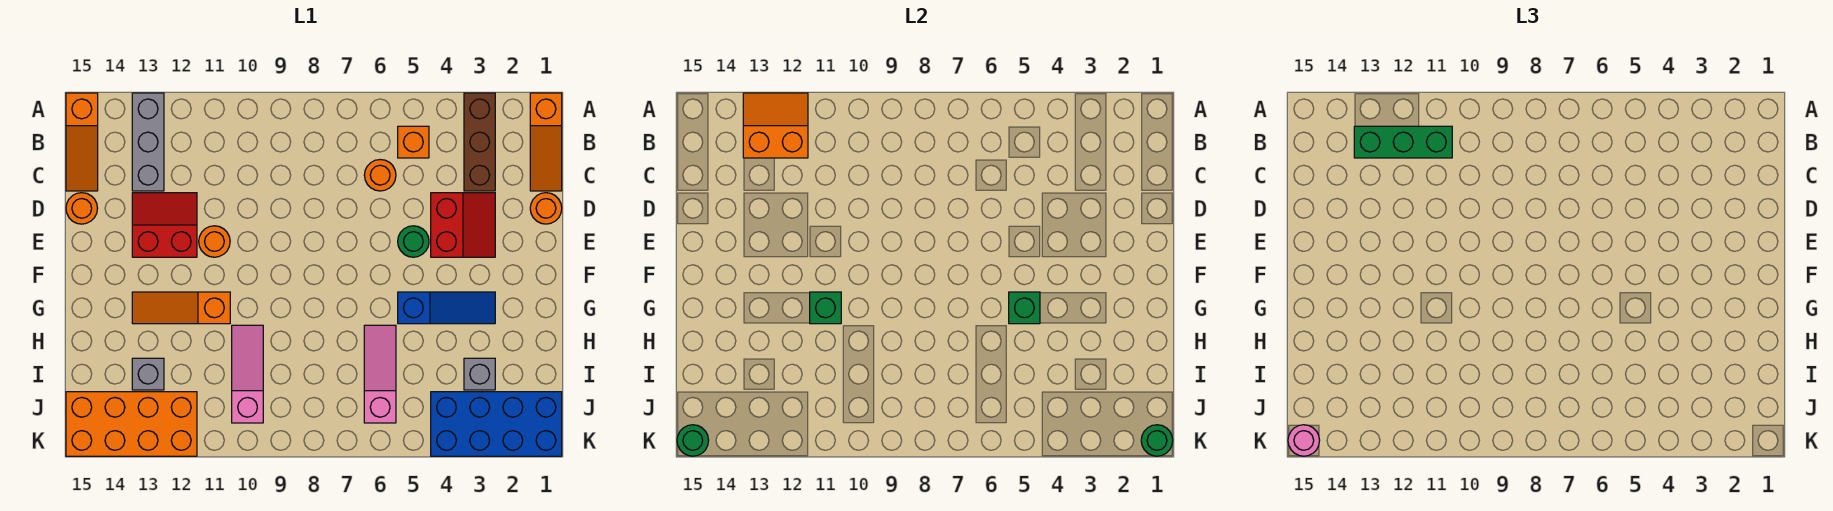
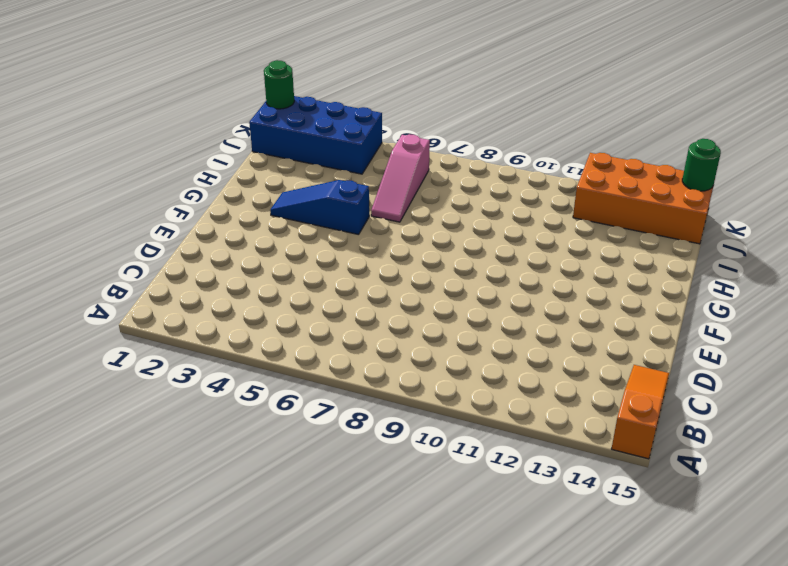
none -> orange 1x3 slope [530,93,562,191]
none -> brown 1x3 brick [464,93,495,191]
none -> grey 1x3 brick [132,93,164,191]

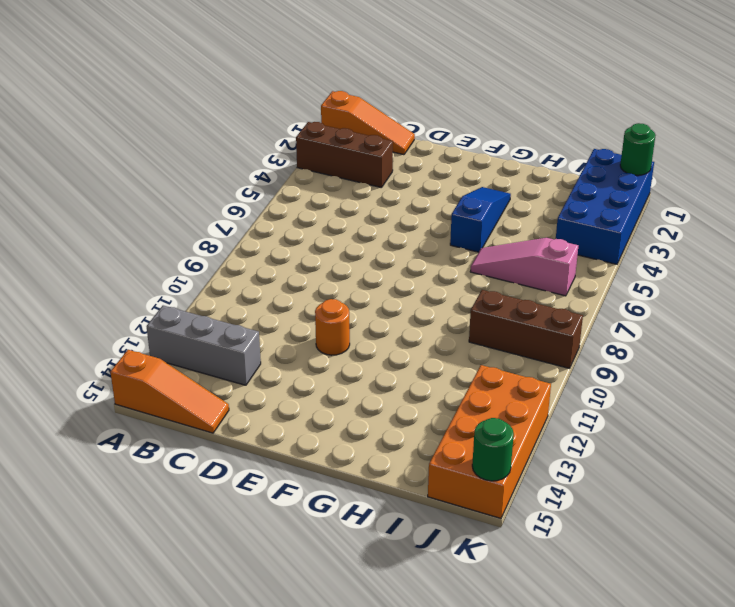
brown 1x3 brick [469,290,583,368] -> none
none -> orange 1x1 brick [398,126,429,158]
none -> orange 1x1 round brick [364,160,396,191]
none -> orange 1x1 round brick [530,193,562,224]

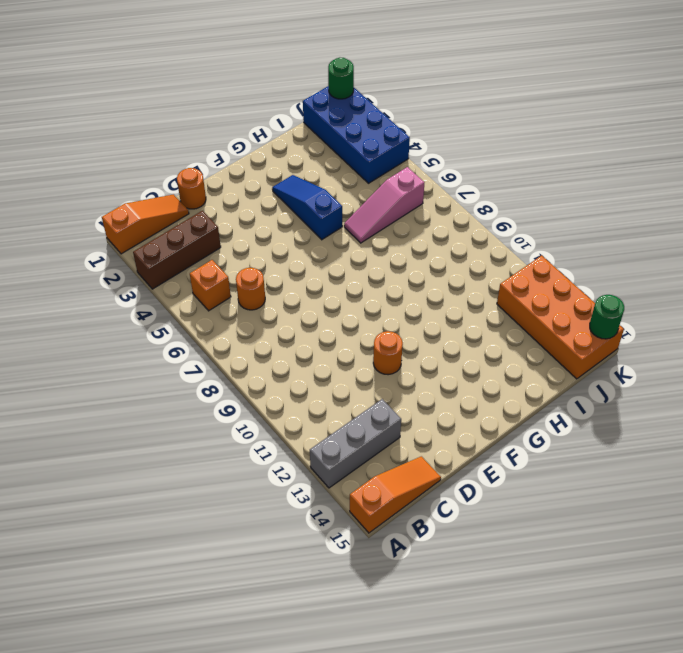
none -> red 2x2 slope [431,193,495,257]
none -> red 2x2 slope [132,193,197,257]
none -> orange 1x1 round brick [66,193,98,224]

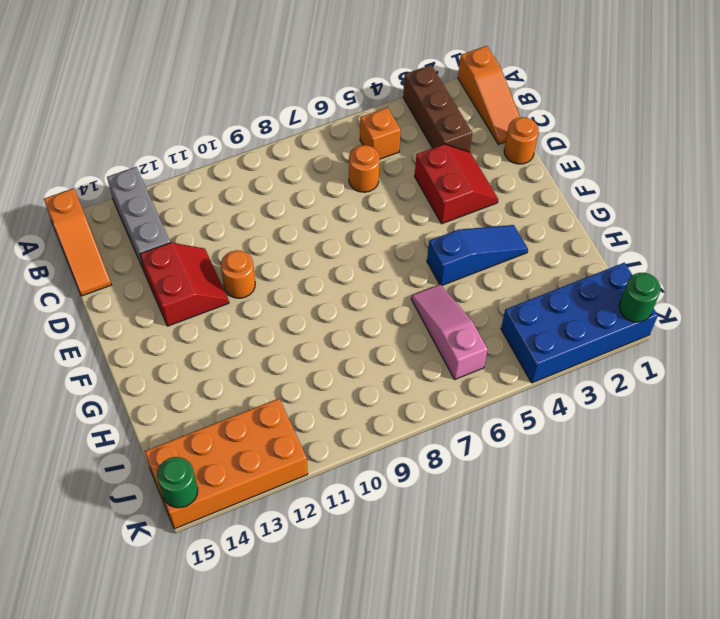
red 2x2 slope [140,243,229,326] -> red 2x2 slope turned to [132,193,197,257]
none -> orange 1x1 round brick [66,193,98,224]
none -> green 1x1 round brick [398,226,429,257]
none -> orange 1x3 slope [132,292,230,324]

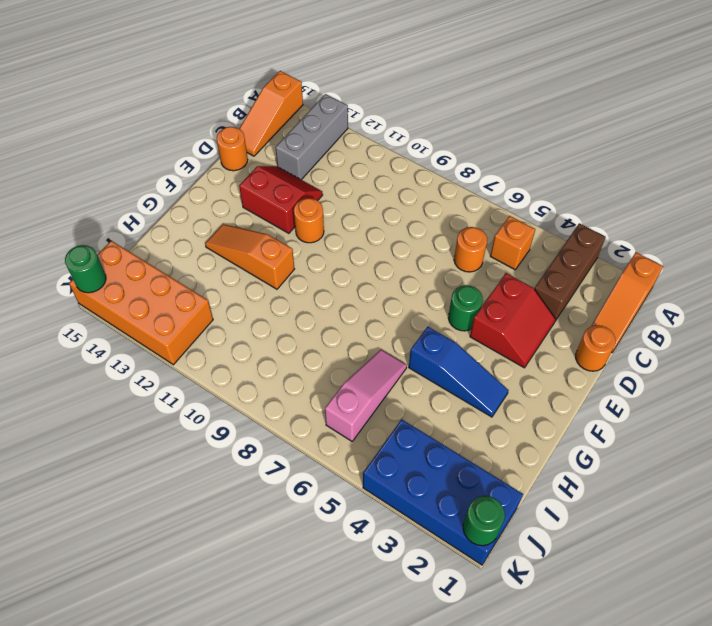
none -> pink 1x3 slope [232,325,263,423]
none -> grey 1x1 brick [464,358,495,390]
none -> grey 1x1 brick [132,358,164,390]

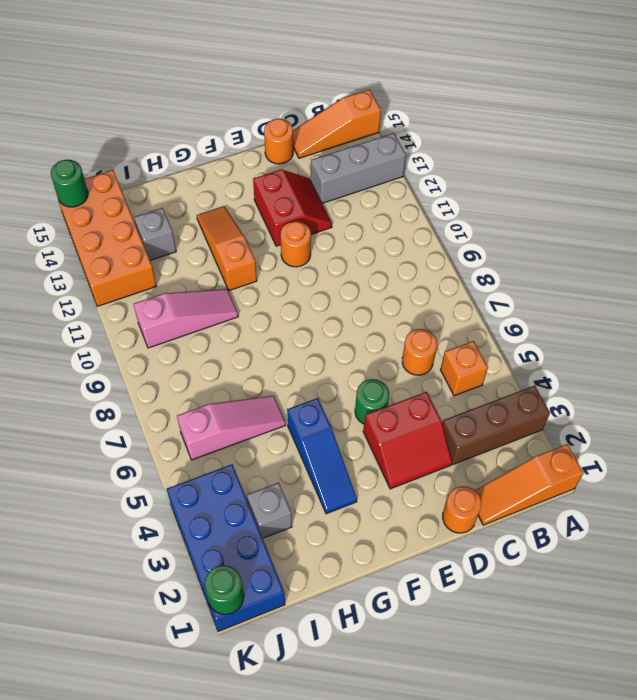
none -> orange 2x2 slope [743,93,808,158]
none -> green 1x1 brick [1009,292,1040,324]
none -> green 1x1 brick [810,292,841,324]

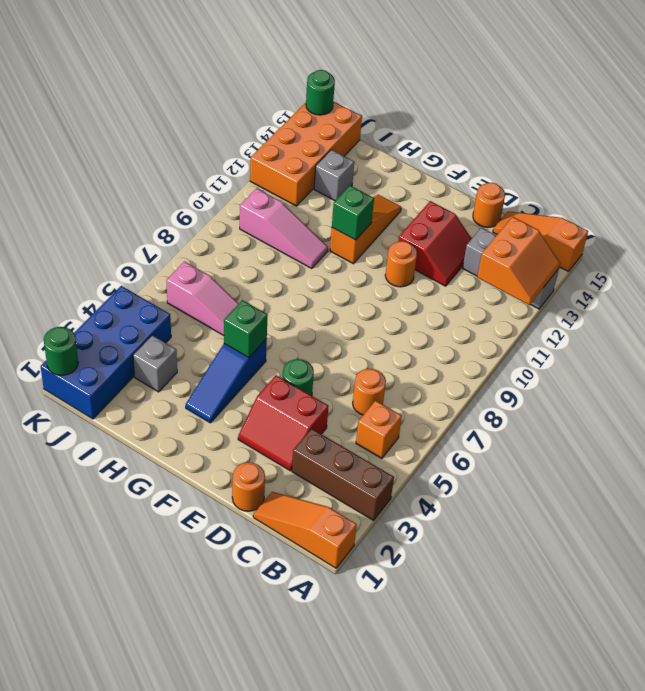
none -> green 1x3 brick [1354,126,1452,158]
none -> pink 1x1 round brick [1288,425,1320,456]

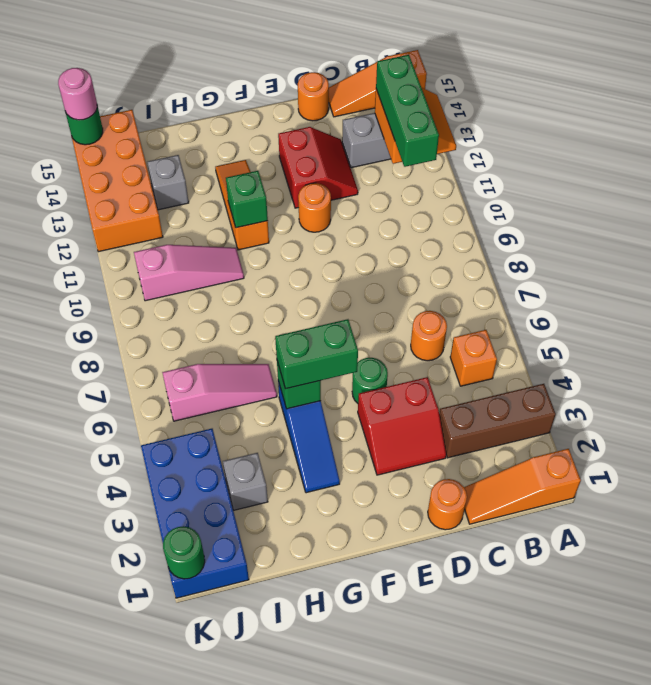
green 1x2 brick [275,319,358,389] -> none

